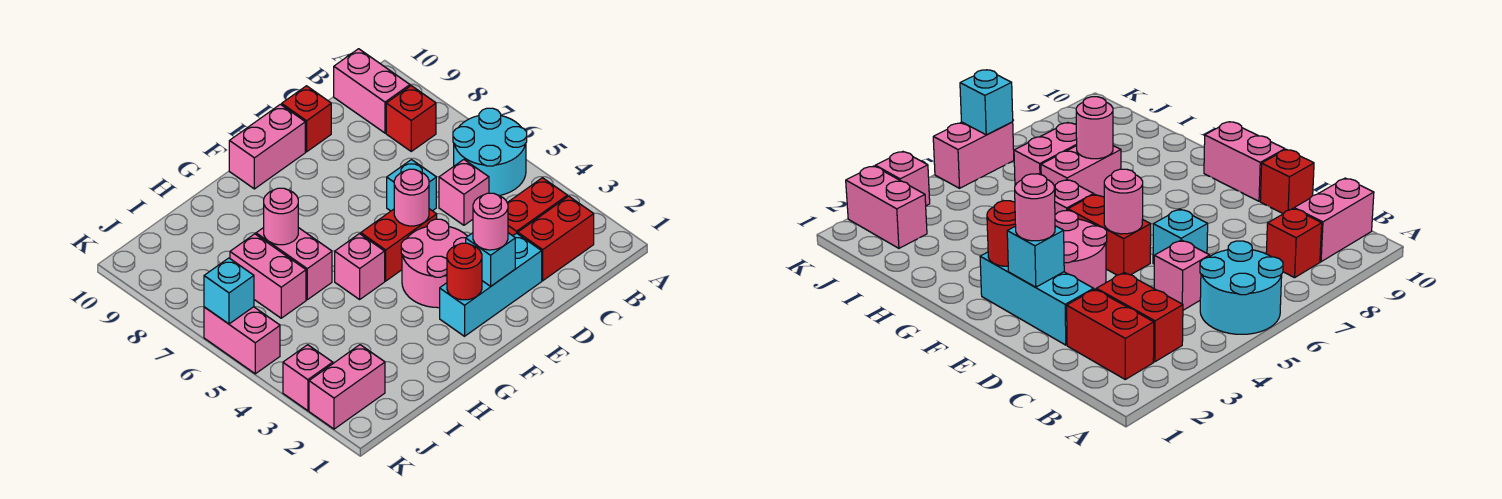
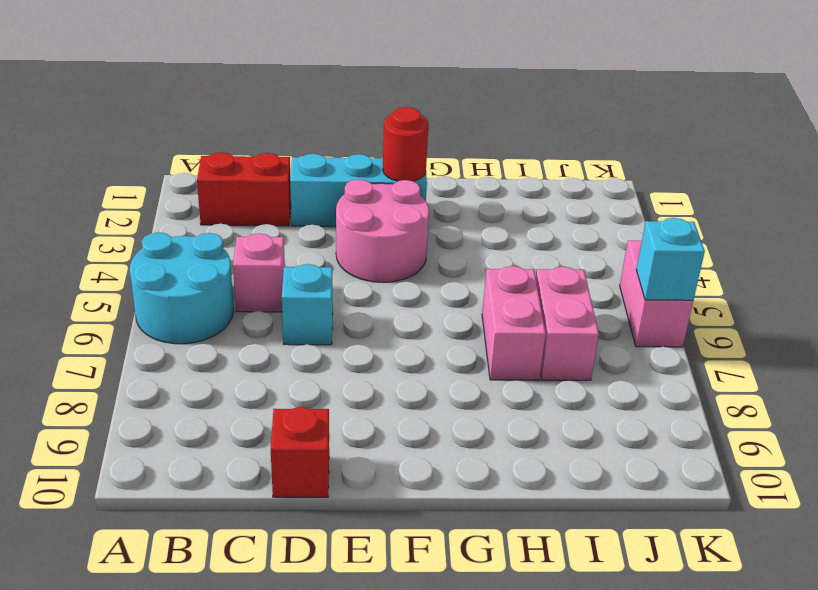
none -> red 1x2 brick [507,178,567,236]
none -> red 1x1 brick [386,86,436,151]
none -> pink 1x2 brick [334,49,410,133]

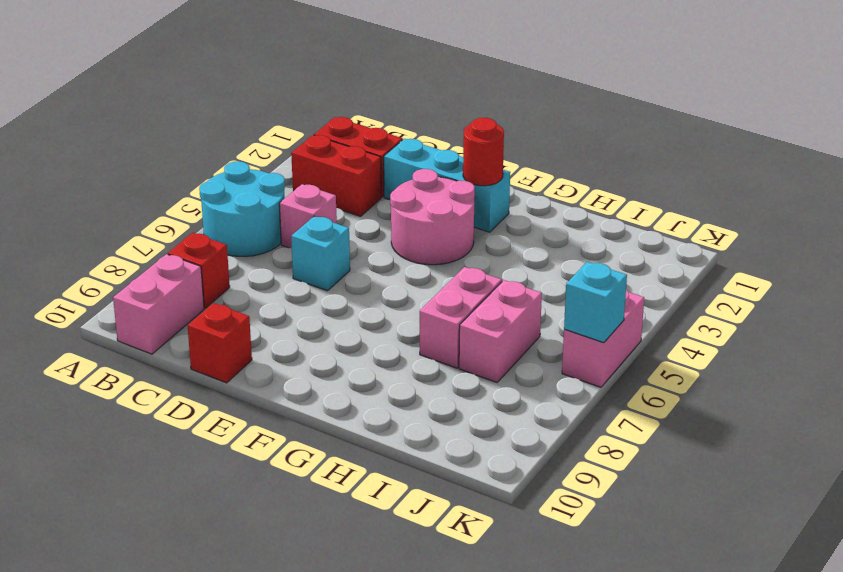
none -> red 1x2 brick [361,209,437,281]
none -> pink 1x2 brick [229,104,305,189]
none -> pink 1x1 brick [335,234,385,299]

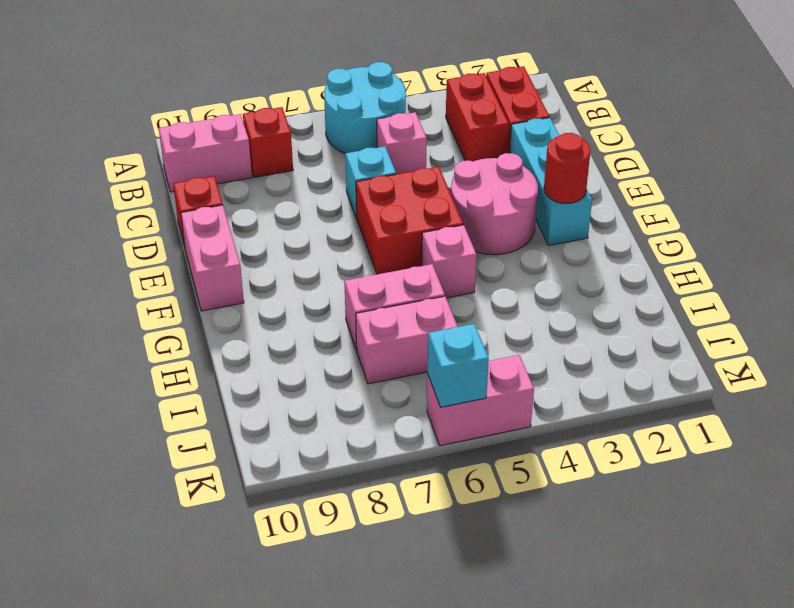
red 2x2 brick [356,167,463,274] -> red 1x2 brick [361,209,437,281]
none -> pink 1x2 brick [309,345,385,429]
none -> pink 1x1 brick [283,345,333,411]
none -> cyan 1x1 brick [466,233,515,286]

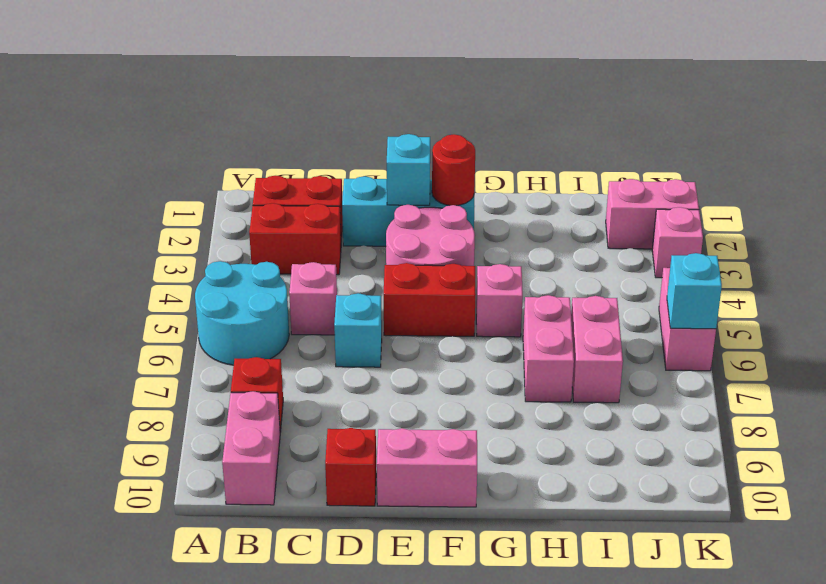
none -> pink 1x1 round brick [394,169,429,226]
none -> pink 1x1 round brick [264,188,298,245]
none -> pink 1x1 round brick [473,193,508,250]

